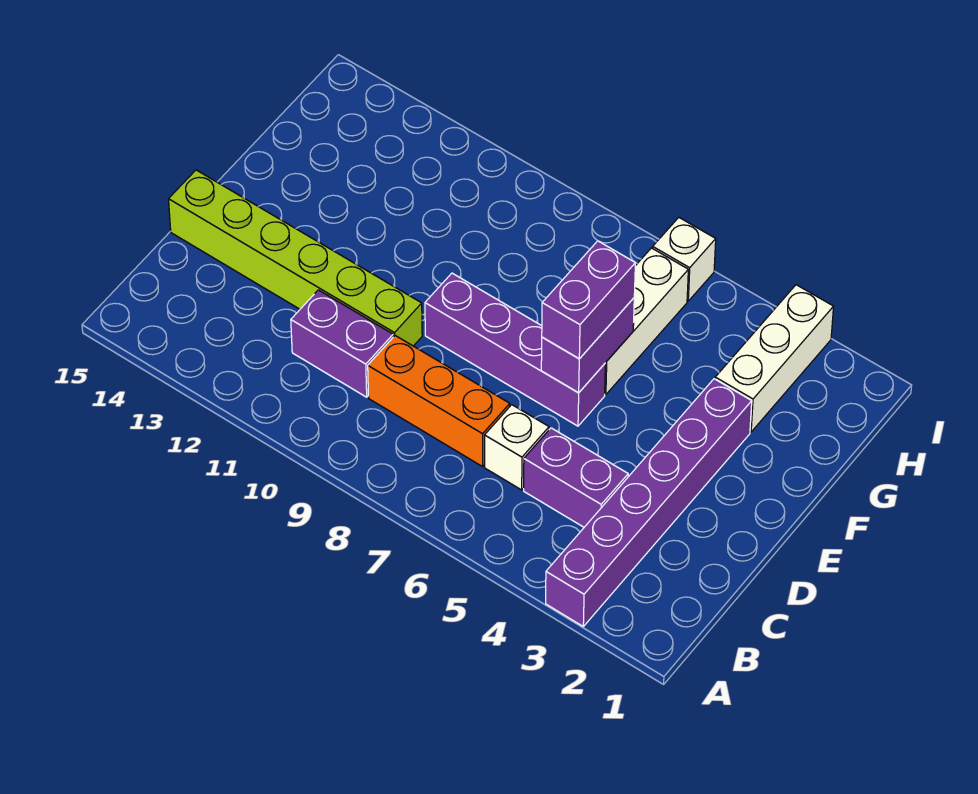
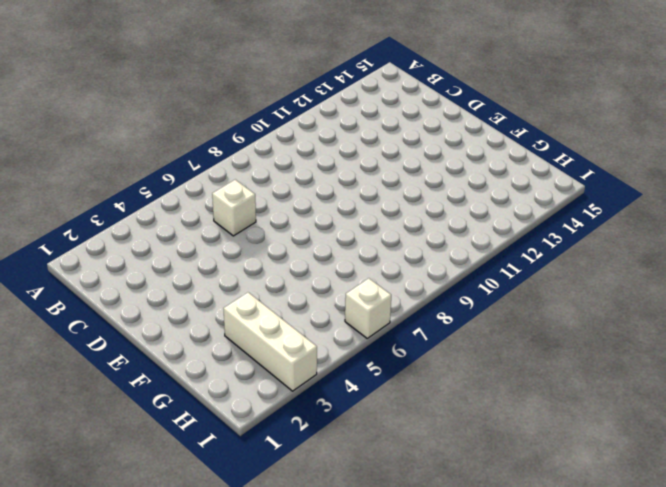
none -> purple 1x6 brick [546,379,752,626]
none -> purple 1x2 brick [524,428,628,527]
none -> orange 1x3 brick [368,336,510,467]

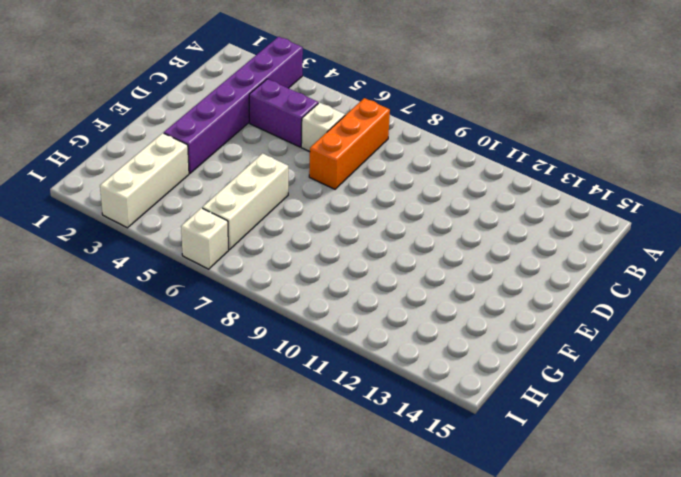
orange 1x3 brick [309,98,390,189] -> orange 1x3 brick turned to [368,336,510,467]
none -> purple 1x2 brick [291,290,393,397]
none -> lime 1x6 brick [169,170,422,346]
none -> purple 1x4 brick [425,273,605,426]

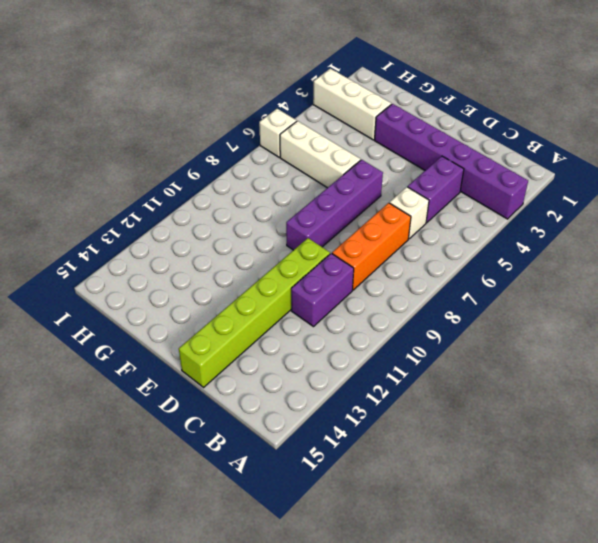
none -> purple 1x2 brick [541,298,634,393]
none -> purple 1x2 brick [542,241,635,359]

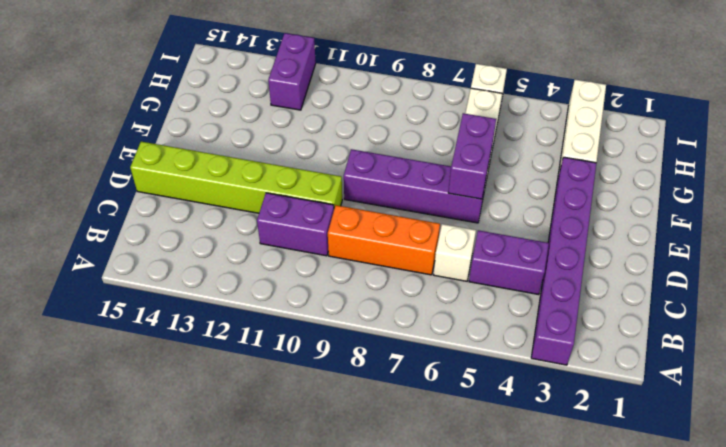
purple 1x2 brick [268,33,316,110] -> purple 1x2 brick moved to [542,241,635,359]

